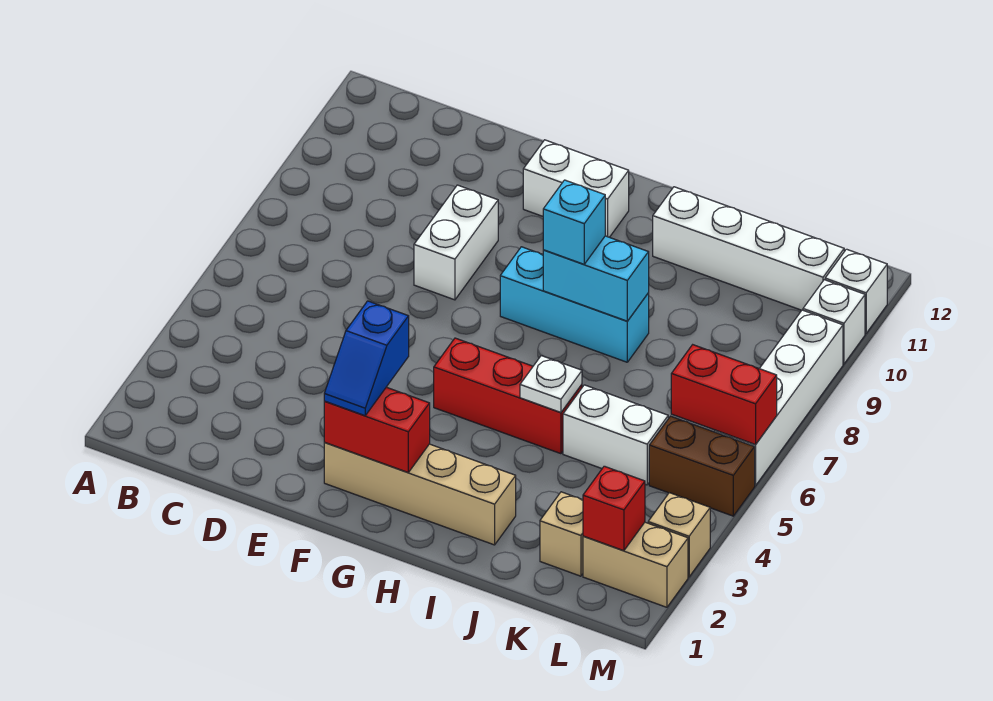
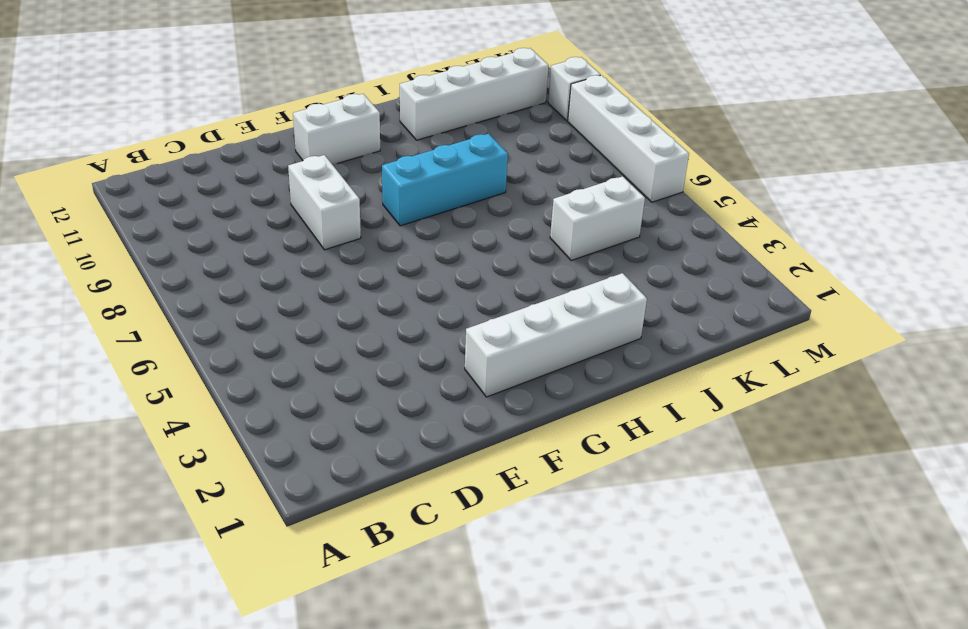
white 1x4 brick [465,273,647,397] -> tan 1x4 brick [324,443,516,545]
none -> red 1x3 brick [434,338,582,454]
none -> tan 1x1 brick [540,492,583,576]
none -> tan 1x2 brick [583,522,688,607]

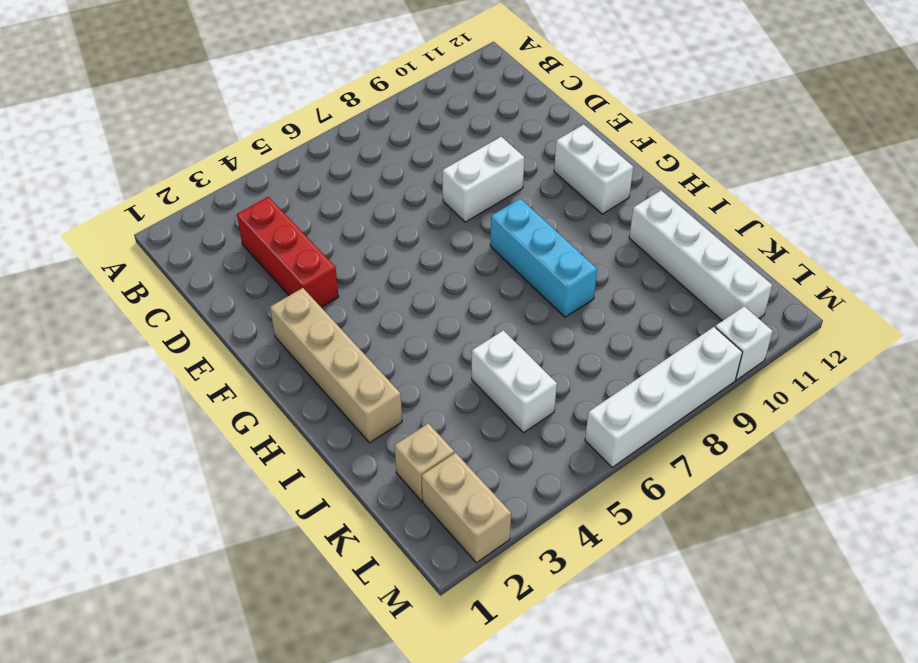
red 1x3 brick [237,197,339,307] -> red 1x3 brick moved to [434,338,582,454]
none -> brown 1x2 brick [649,416,755,516]
none -> tan 1x1 brick [648,493,710,577]
none -> white 1x1 brick [825,249,887,333]

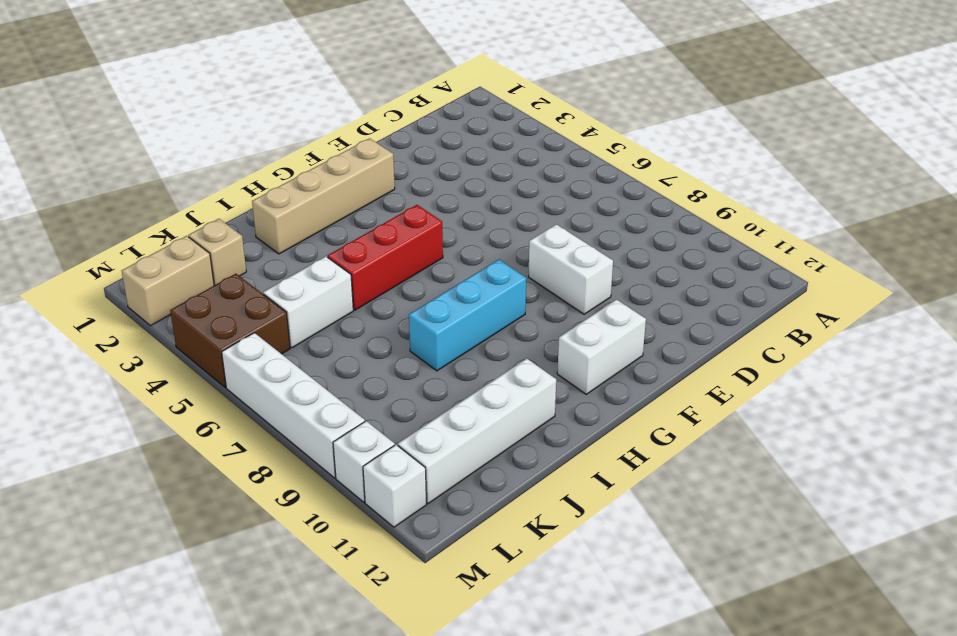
brown 2x2 brick [170,274,290,387] -> brown 1x2 brick [649,416,755,516]
none -> tan 1x1 brick [648,493,710,577]
none -> red 1x2 brick [324,387,430,472]
none -> cyan 1x2 brick [543,236,649,321]

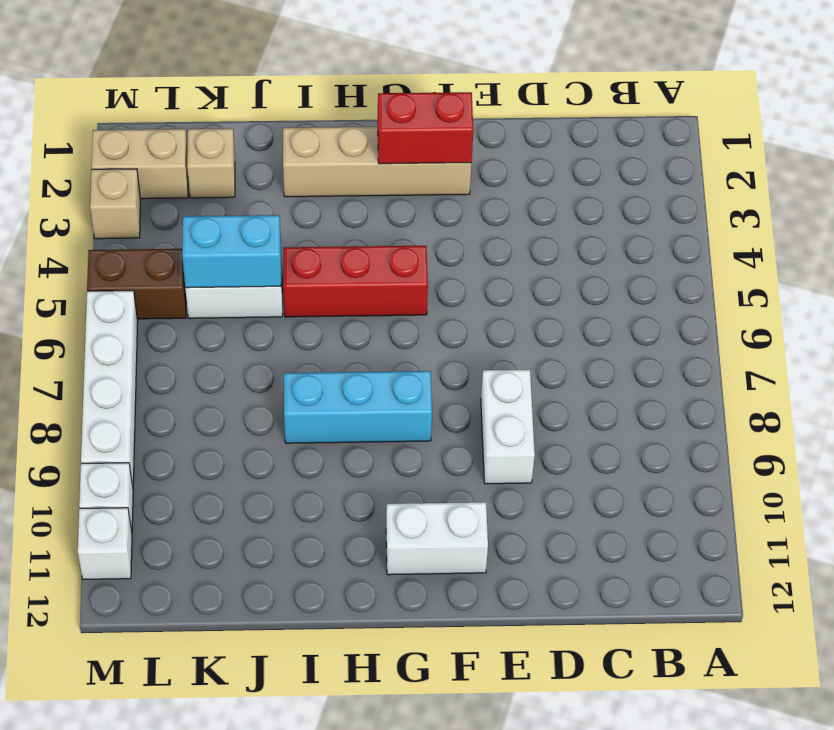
cyan 1x2 brick [182,215,281,288] -> cyan 1x2 brick moved to [543,236,649,321]
none -> white 1x4 brick [653,187,844,310]
none -> white 1x1 plate [520,356,582,412]
none -> red 1x1 brick [583,466,645,551]

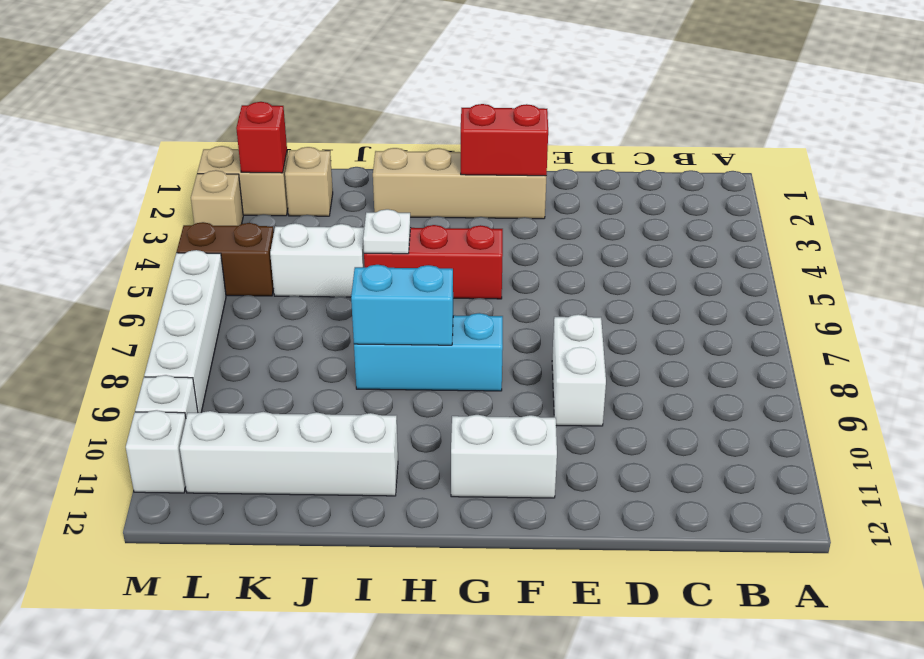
none -> red 1x2 brick [671,345,777,445]
none -> blue 1x2 slope [324,301,409,416]
none -> cyan 1x1 brick [543,180,605,264]

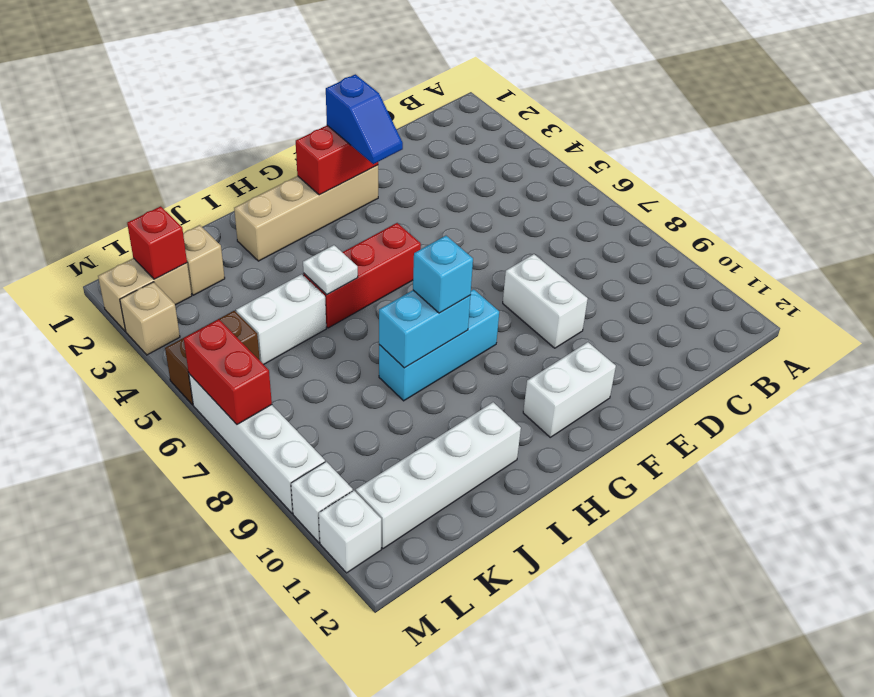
blue 1x2 slope [326,74,403,164] -> blue 1x2 slope turned to [324,301,409,416]
red 1x2 brick [184,319,272,424] -> red 1x2 brick turned to [671,345,777,445]

